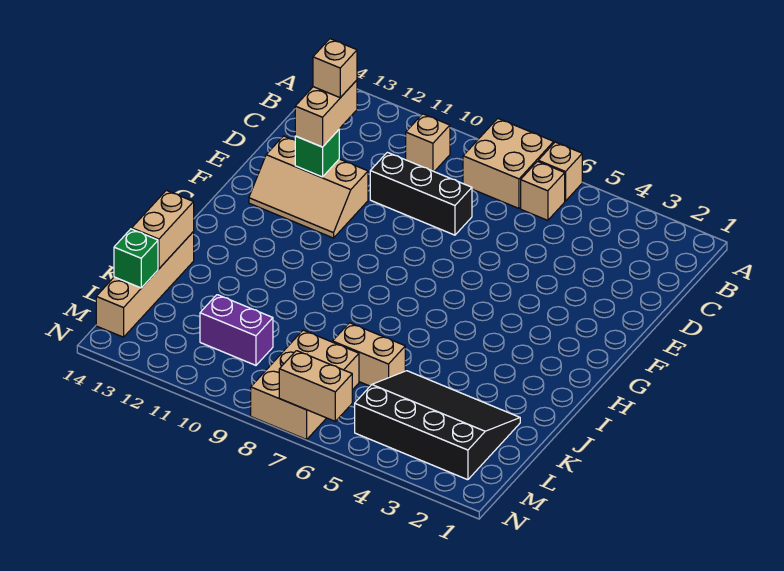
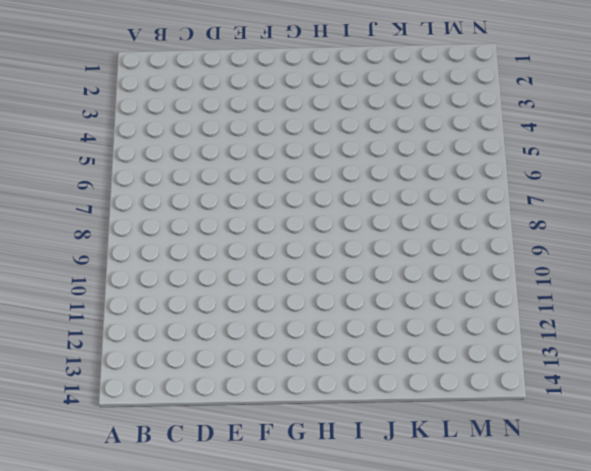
none -> tan 1x1 brick [538,142,582,201]
none -> tan 2x2 brick [463,118,554,208]
none -> tan 1x1 brick [521,161,565,220]

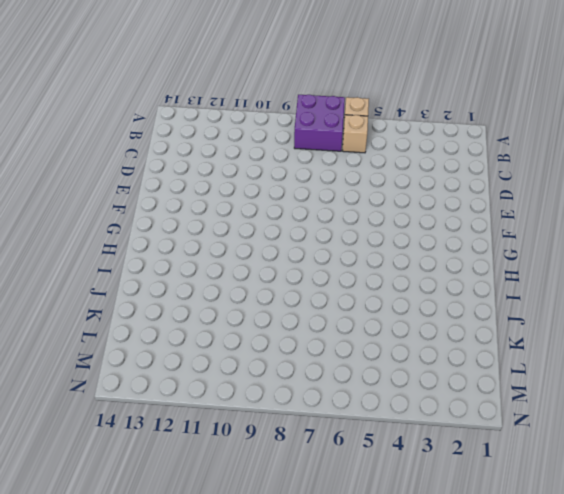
purple 2x2 brick [294,95,345,151] -> tan 2x2 brick [463,118,554,208]
none -> tan 1x1 brick [406,114,450,172]
none -> black 1x3 brick [370,152,472,235]
none -> tan 2x3 slope [249,136,368,238]

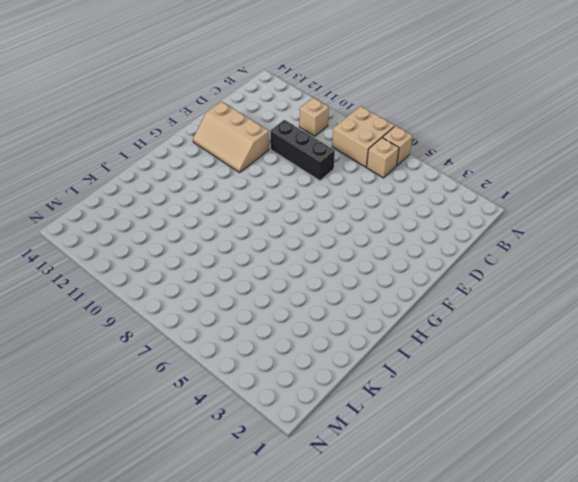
none -> tan 1x4 brick [96,232,194,337]
none -> black 3x4 slope [355,371,520,480]
none -> tan 1x2 brick [333,323,405,386]

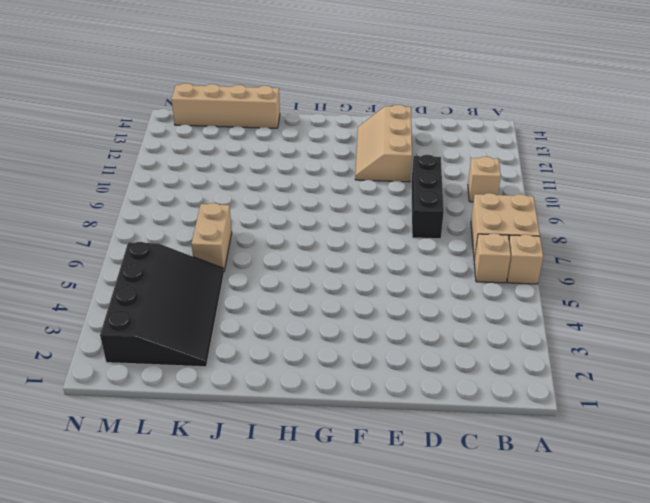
none -> tan 2x3 brick [251,330,359,440]
none -> purple 1x2 brick [200,295,273,365]
none -> green 1x1 brick [295,130,339,177]

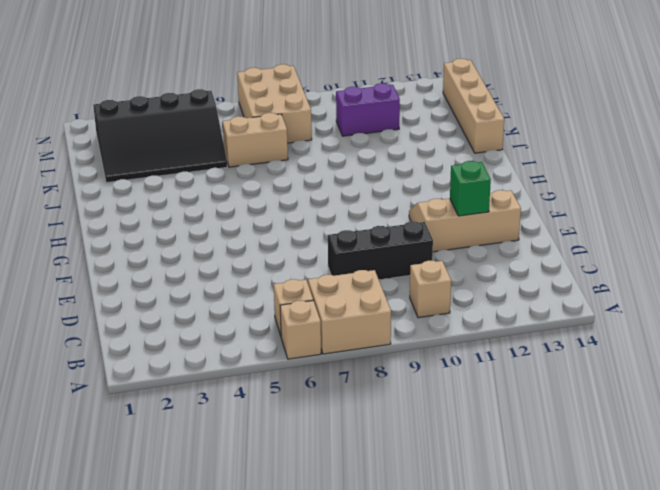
none -> tan 1x2 brick [132,190,194,269]
none -> green 1x1 brick [114,229,158,288]
none -> tan 1x2 brick [279,351,352,421]

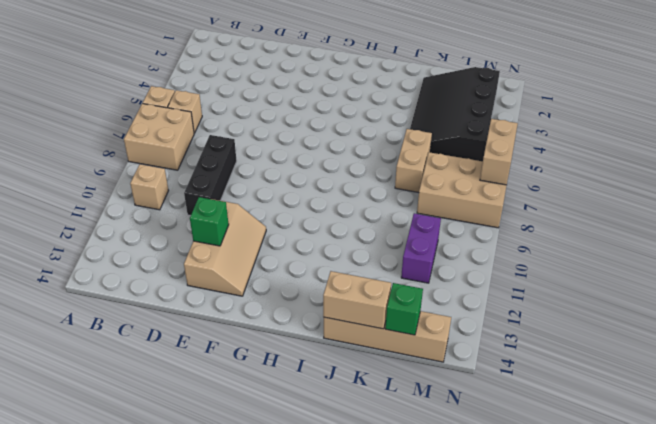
none -> tan 1x2 brick [295,80,357,147]
none -> tan 1x1 brick [313,39,357,98]

